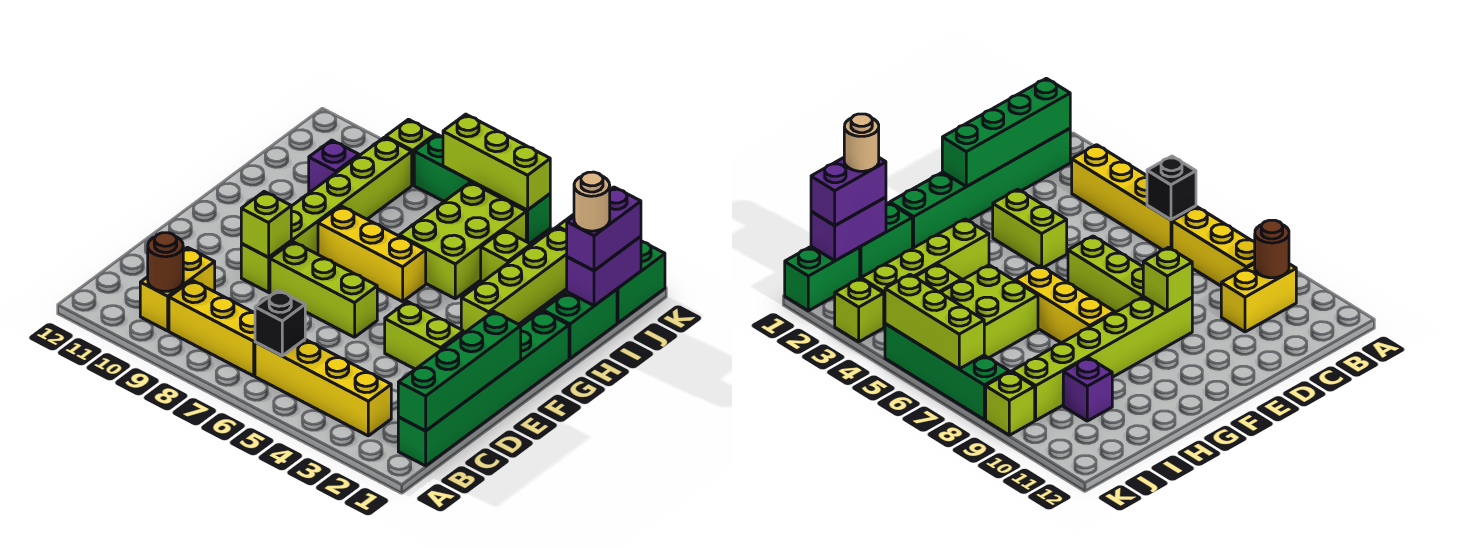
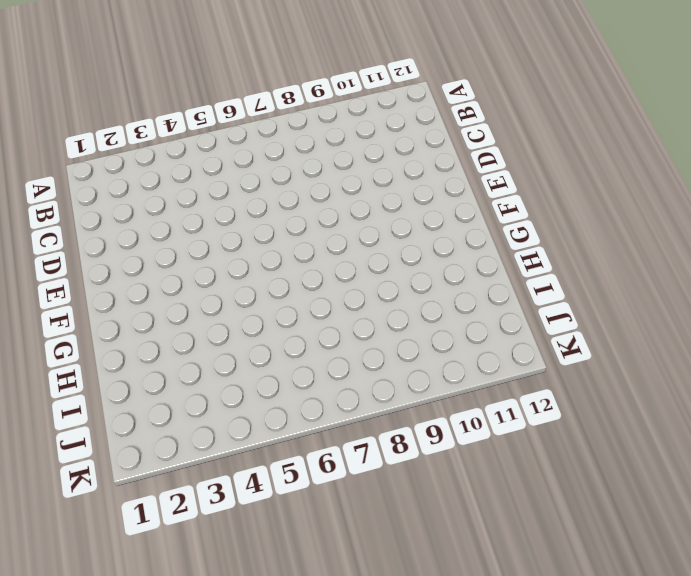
none -> green 1x6 brick [398,311,569,466]
none -> yellow 1x4 brick [255,339,391,436]
none -> yellow 1x3 brick [169,280,255,376]

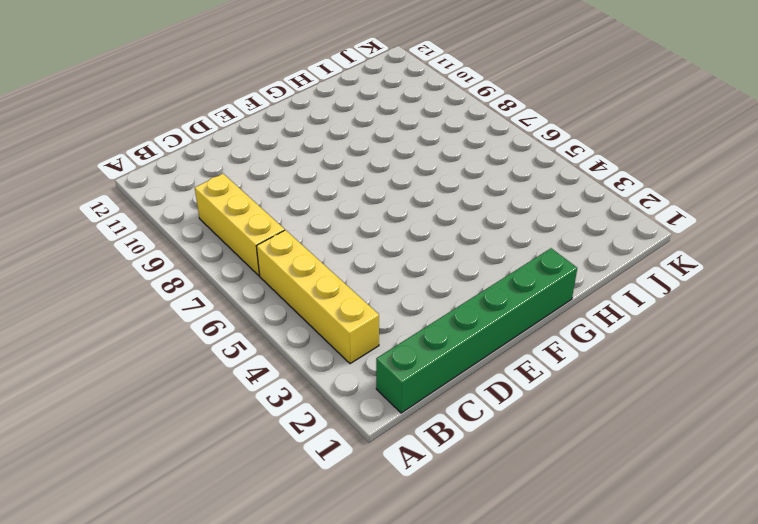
none -> yellow 1x2 brick [140,247,215,331]
none -> lime 1x2 brick [385,302,463,369]
none -> lime 1x3 brick [270,242,377,337]

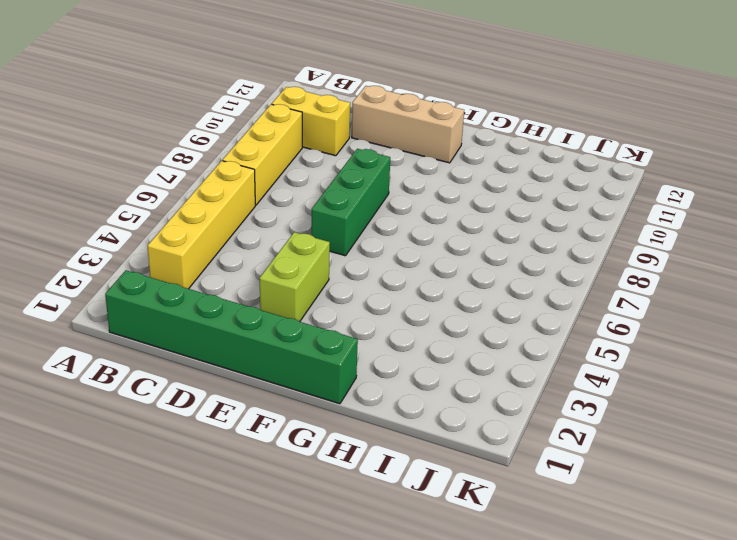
tan 1x3 brick [352,86,464,163] -> none
green 1x3 brick [311,149,390,256] -> lime 1x3 brick [270,242,377,337]
none -> lime 1x6 brick [241,137,412,292]
none -> lime 1x4 brick [461,227,567,334]
none -> yellow 1x3 brick [318,206,426,302]

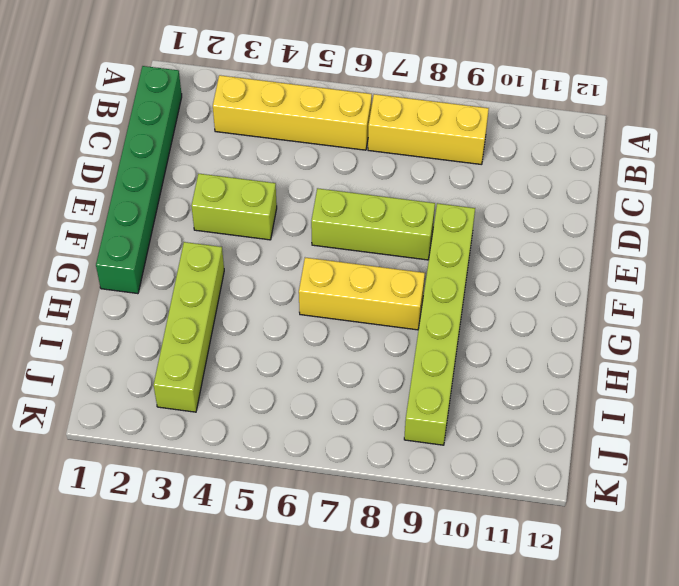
none -> yellow 1x2 brick [140,247,215,331]
none -> green 1x2 brick [543,289,617,359]
none -> lime 2x3 brick [399,182,526,299]

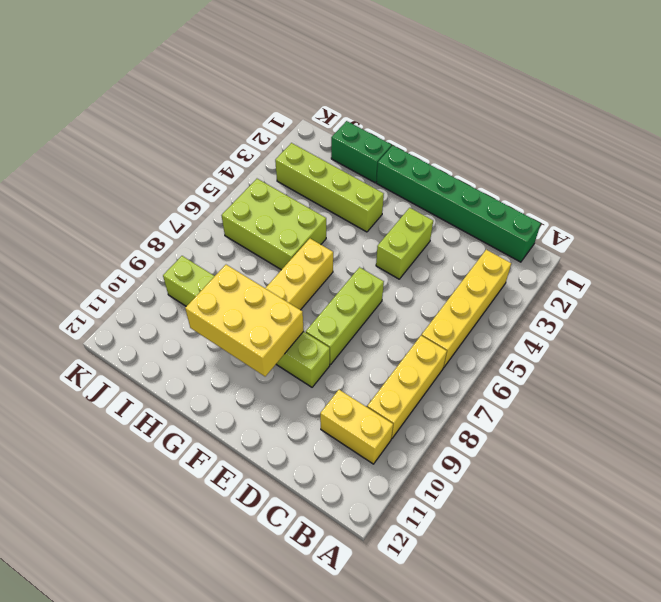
yellow 2x3 brick [185,265,304,376] -> none
none -> lime 1x1 brick [481,230,531,282]
none -> purple 1x1 brick [309,140,359,192]
none -> green 1x2 brick [617,241,665,323]

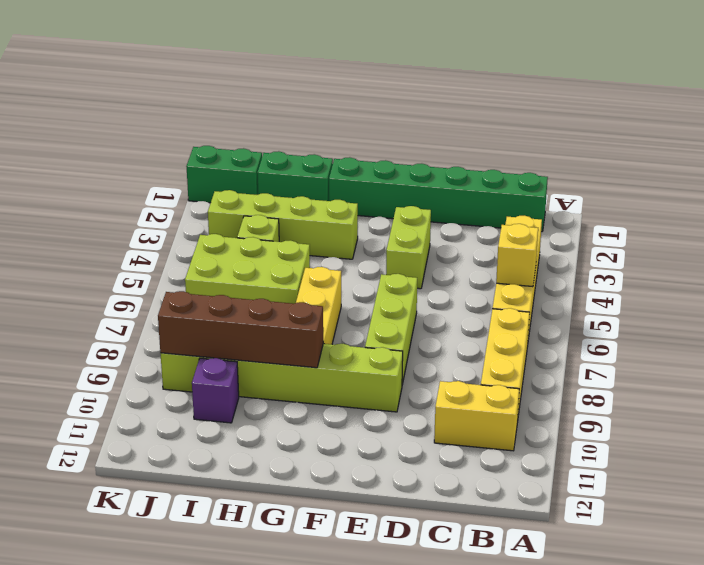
yellow 1x1 brick [496,224,538,287] -> none
brown 1x4 brick [158,291,324,368] -> none
none -> lime 1x1 brick [835,279,884,342]
none -> green 1x4 brick [414,134,550,243]
none -> lime 1x1 brick [386,119,436,185]

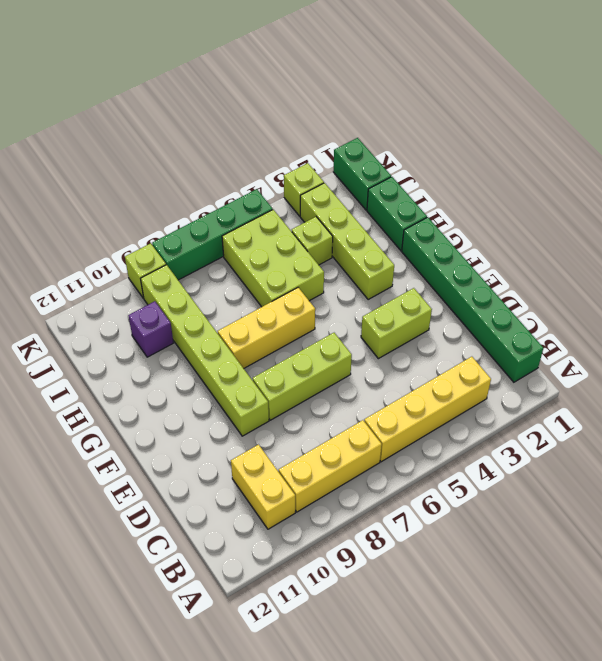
none -> green 1x4 brick [398,311,521,431]
none -> black 1x1 brick [255,290,305,356]
none -> brown 1x1 round brick [148,233,183,291]

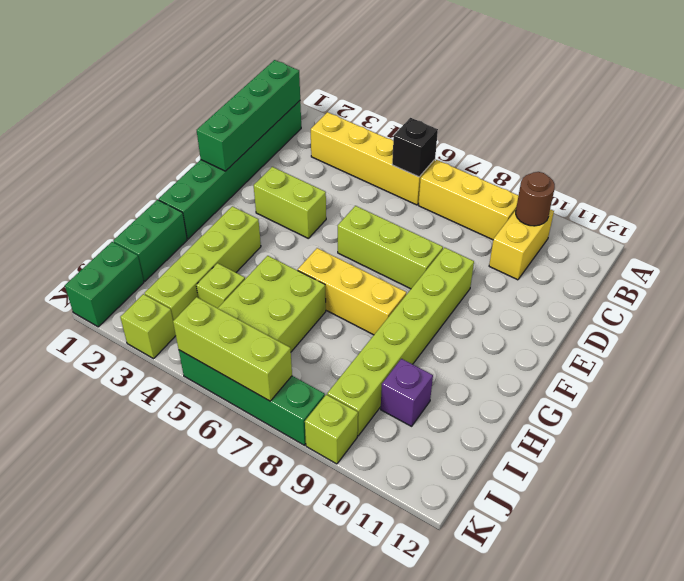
none -> lime 1x1 brick [241,192,291,257]
none -> purple 1x2 brick [567,236,641,306]
none -> purple 1x2 brick [567,187,641,271]

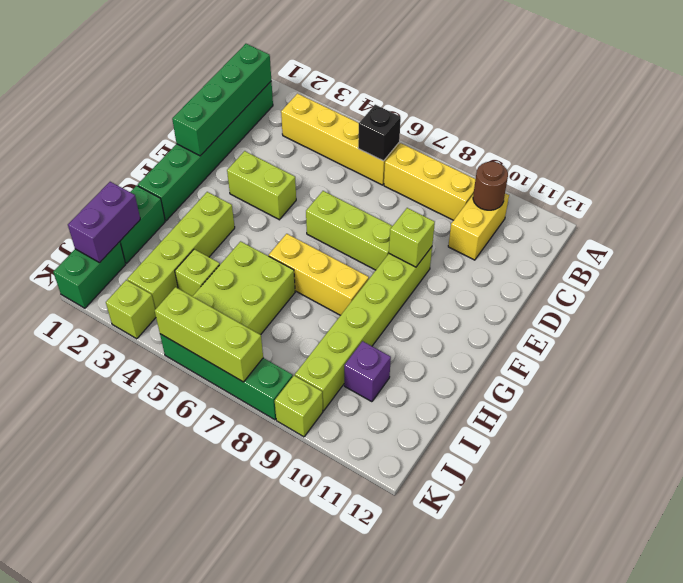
none -> purple 1x2 brick [567,187,641,271]
none -> tan 1x1 round brick [574,172,610,231]

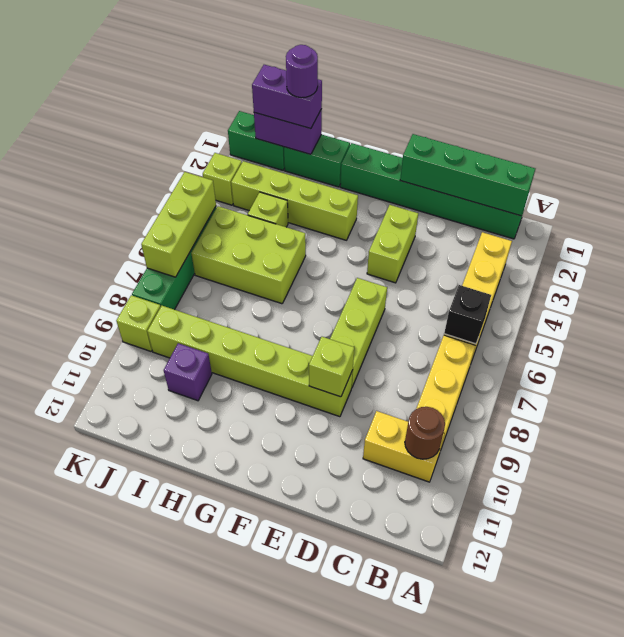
purple 1x1 round brick [286,45,318,98] -> tan 1x1 round brick [574,172,610,231]
none -> yellow 1x3 brick [318,206,426,302]

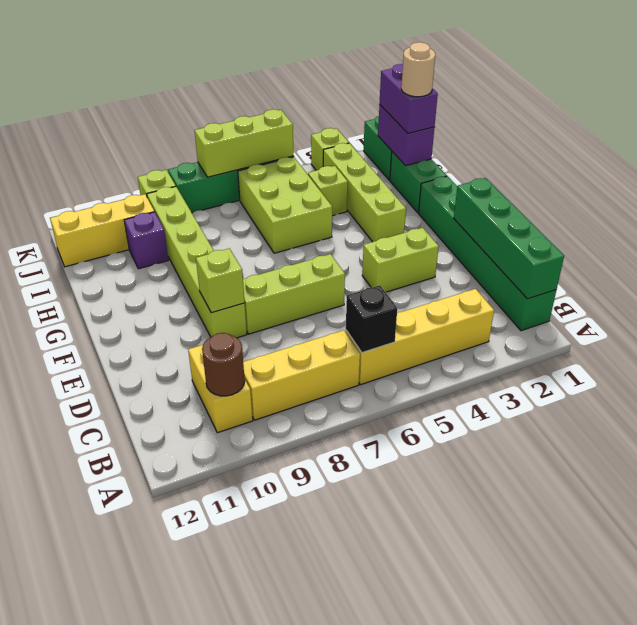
yellow 1x3 brick [50,194,154,267] -> yellow 1x3 brick moved to [318,206,426,302]

